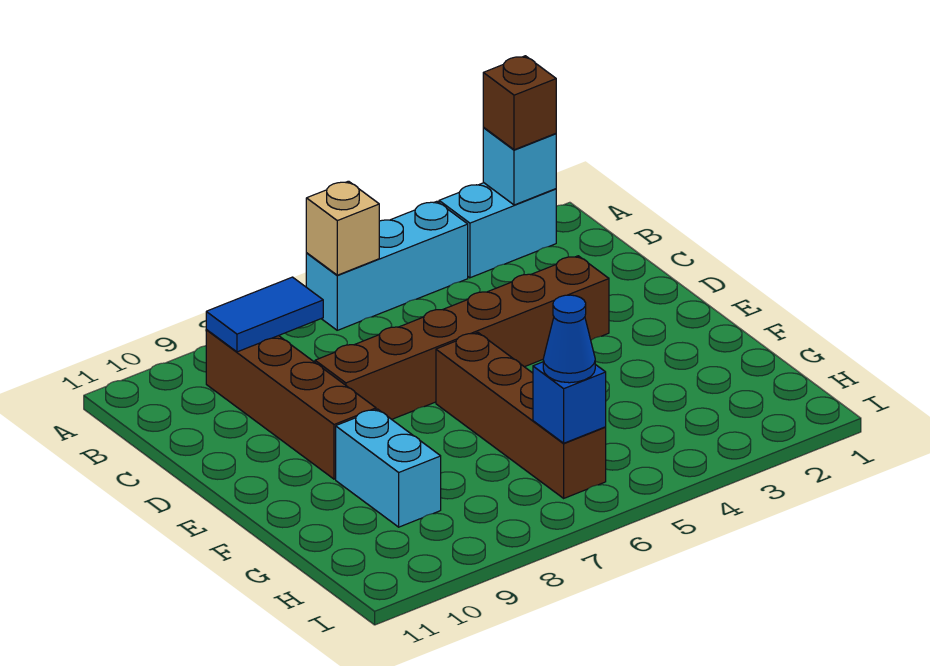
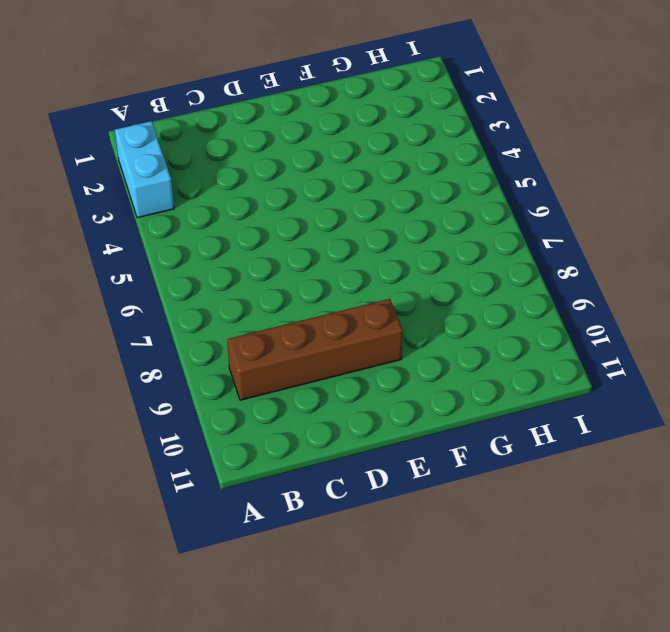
none -> cyan 1x3 brick [306,201,468,330]
none -> brown 1x6 brick [315,256,609,419]
none -> brown 1x4 brick [436,333,606,498]

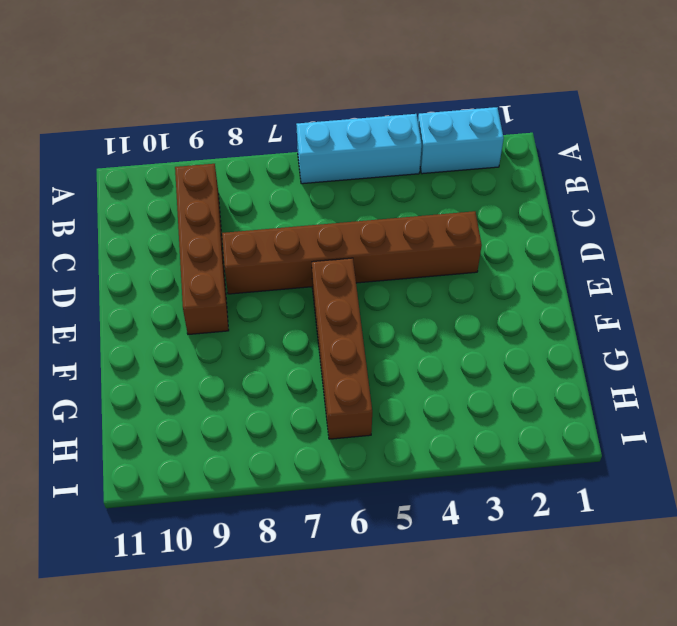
none -> cyan 1x2 brick [336,409,441,527]
none -> cyan 1x1 brick [483,128,556,205]
none -> tan 1x1 brick [306,181,379,275]

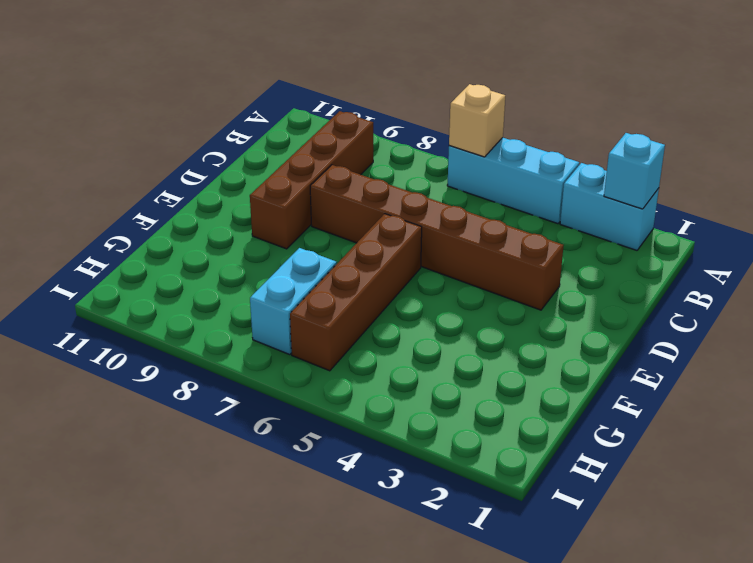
cyan 1x2 brick [250,248,337,355] -> cyan 1x2 brick moved to [336,409,441,527]
none -> blue 1x2 tile [206,277,323,352]
none -> blue 1x1 brick [533,362,606,443]
none -> brown 1x1 brick [483,56,556,150]

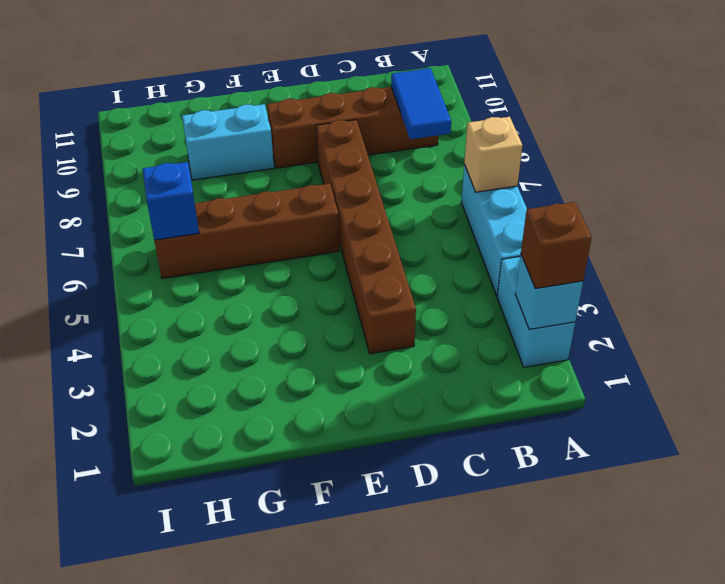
none -> blue 1x1 cone [543,295,595,383]

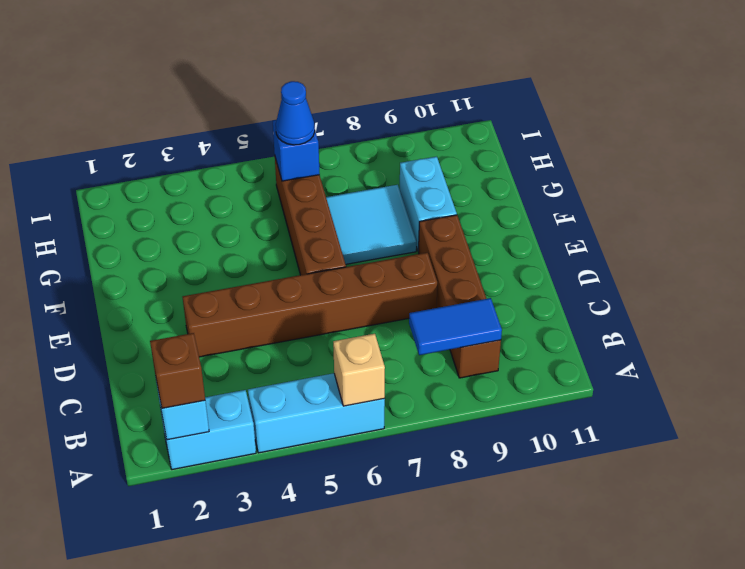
cyan 2x2 tile [326,185,416,264] -> none

